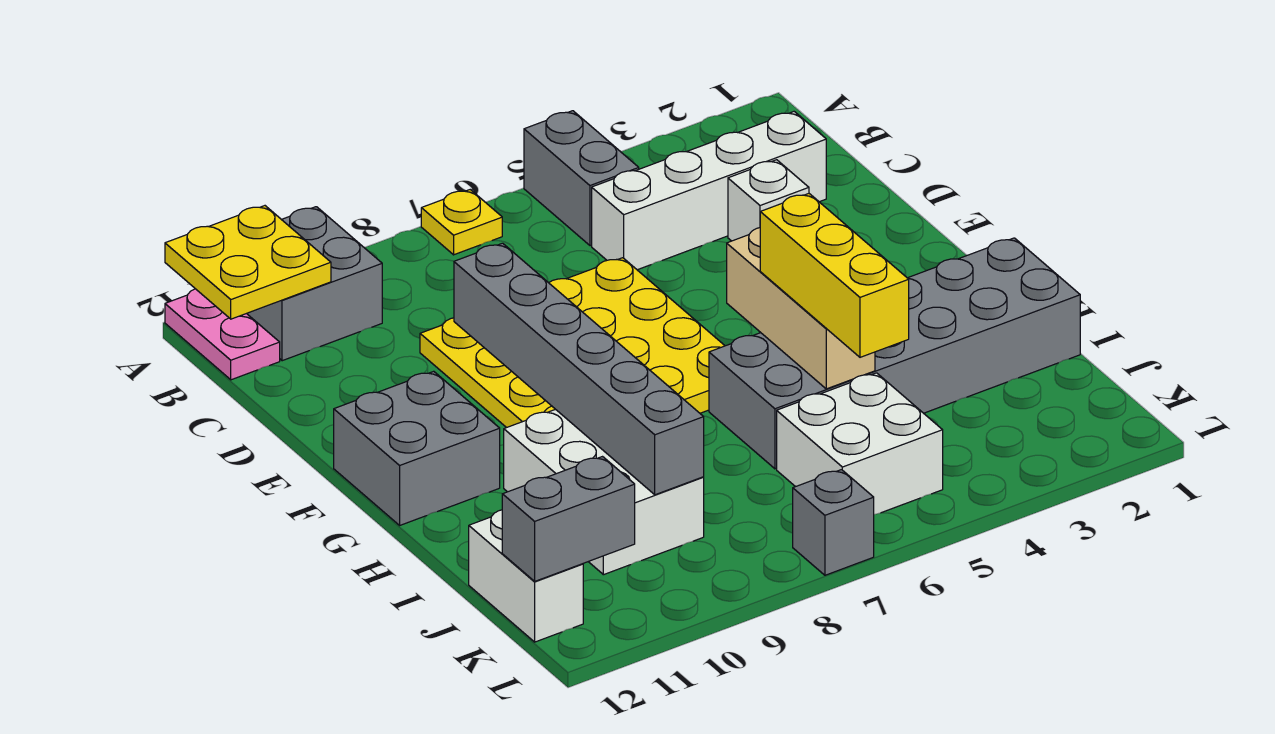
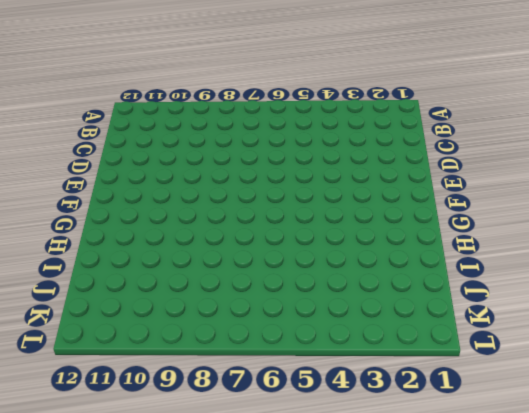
none -> grey 1x2 brick [524,111,639,246]
none -> yellow 1x1 plate [421,190,502,255]
none -> grey 2x2 brick [247,207,382,361]

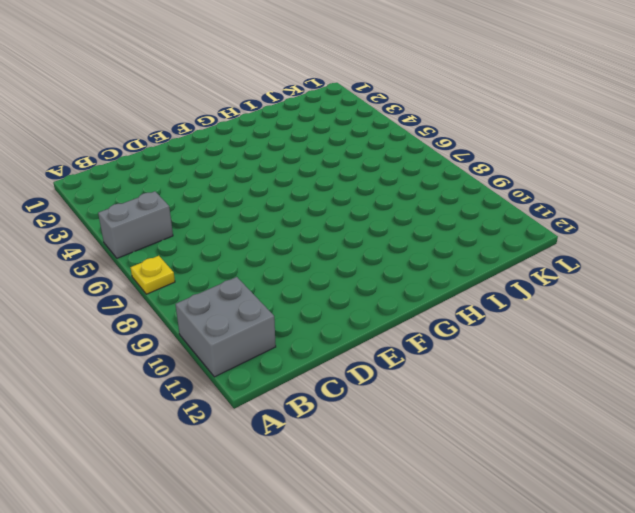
none -> pink 1x2 plate [165,289,280,380]
none -> white 1x4 brick [592,112,826,270]
none -> white 1x1 brick [728,160,809,241]

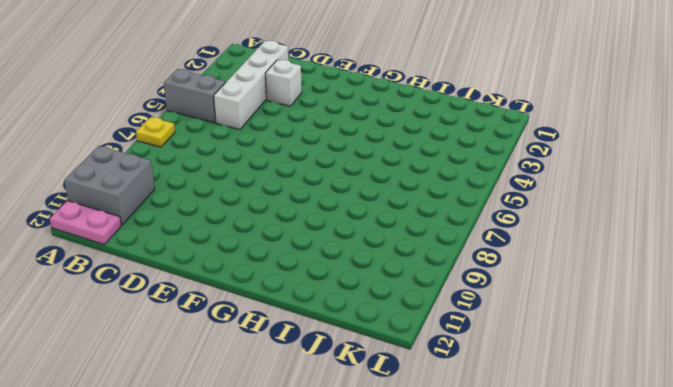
none -> yellow 4x4 plate [420,258,725,428]
none -> grey 2x2 brick [334,371,500,525]
none -> grey 2x6 brick [709,238,1080,469]

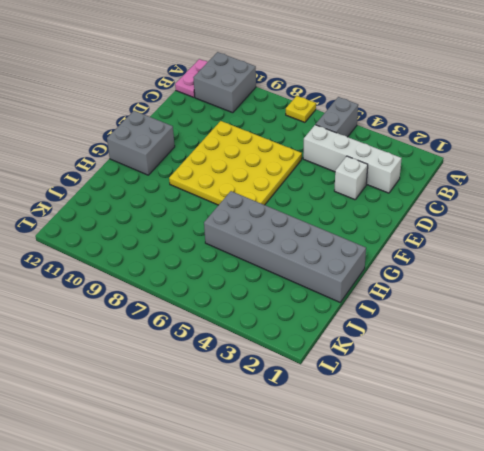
none -> white 2x3 brick [504,409,704,575]
none -> white 2x2 brick [777,373,943,514]
none -> white 1x2 brick [469,510,583,642]

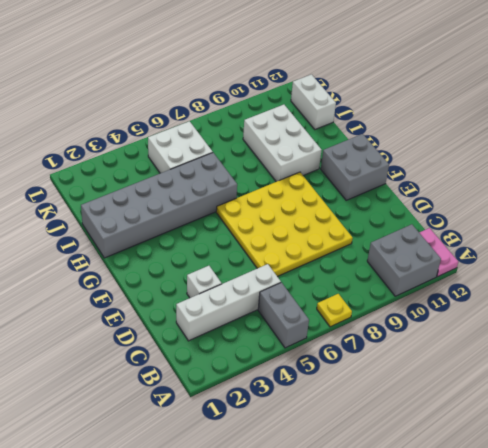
none -> grey 1x1 brick [793,470,874,575]
none -> yellow 2x2 plate [165,206,331,319]
none -> grey 1x6 brick [454,243,704,495]

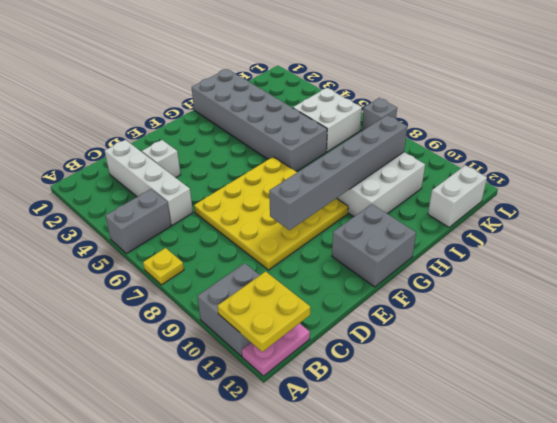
none -> tan 1x3 brick [727,228,875,389]
none -> grey 1x2 brick [502,457,635,582]
none -> yellow 1x3 brick [760,194,909,357]

